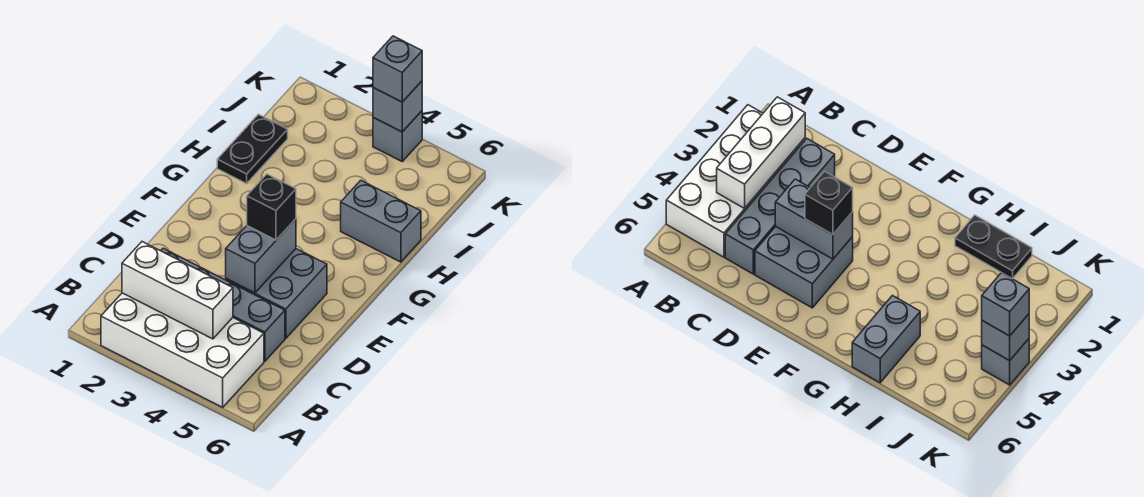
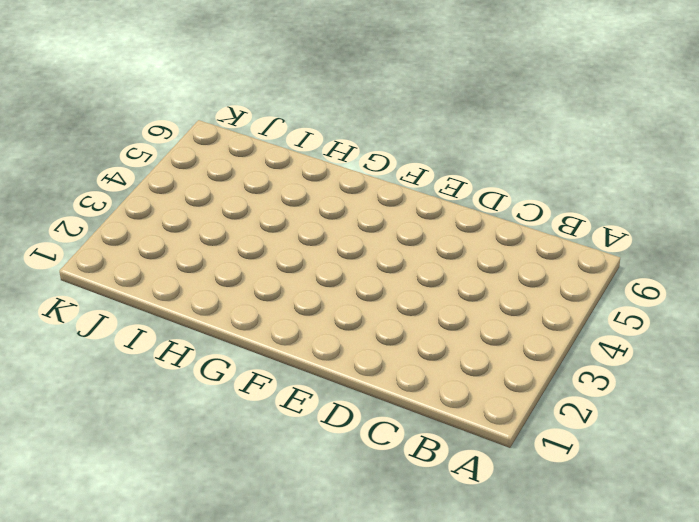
none -> white 2x4 brick [101,293,264,407]
none -> grey 1x4 brick [161,248,285,361]

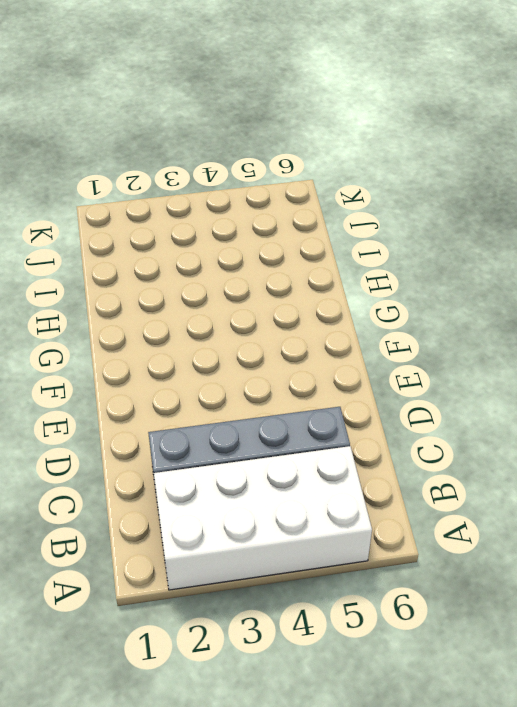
none -> grey 2x2 brick [226,249,327,338]
none -> black 1x2 plate [217,114,288,184]

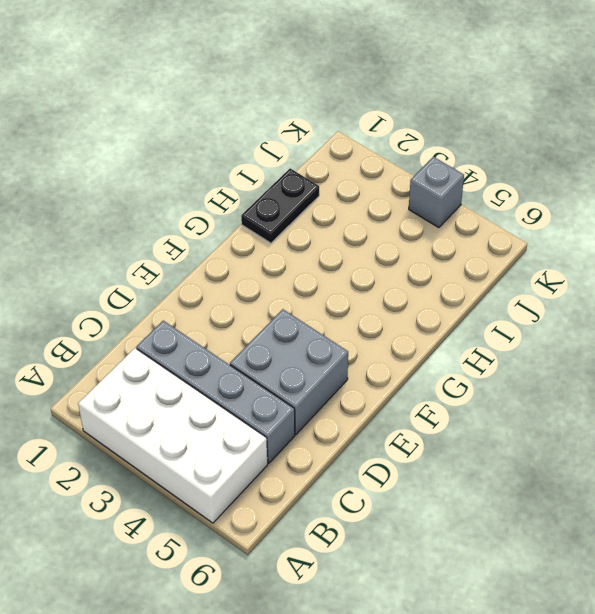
none -> grey 1x2 brick [341,180,421,262]
none -> white 1x3 brick [122,242,233,339]

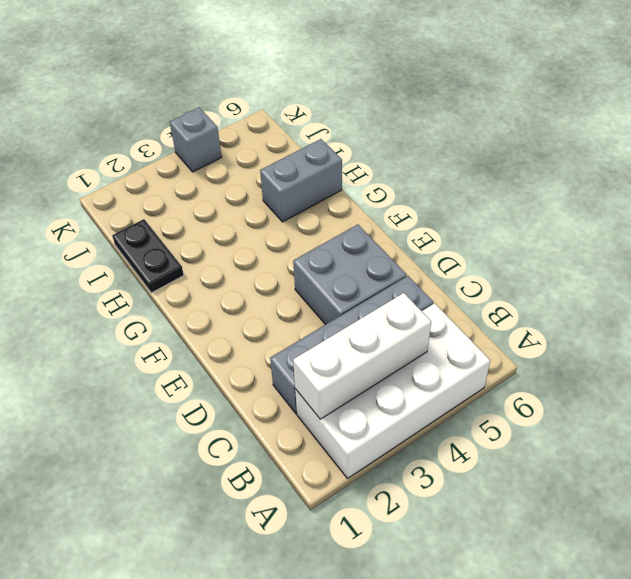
none -> grey 1x2 brick [226,219,296,293]
none -> grey 1x1 brick [373,81,422,132]

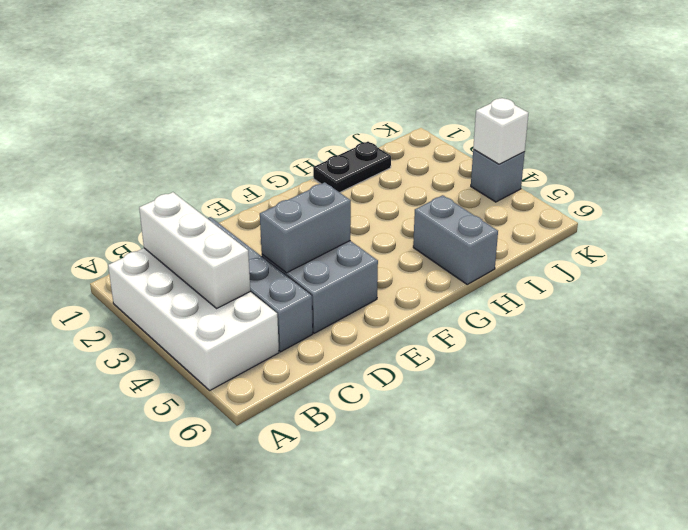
white 1x1 brick [473,98,528,164] -> grey 1x1 brick [373,81,422,132]
none -> black 1x1 brick [247,174,296,240]
none -> grey 1x1 brick [373,36,422,102]

